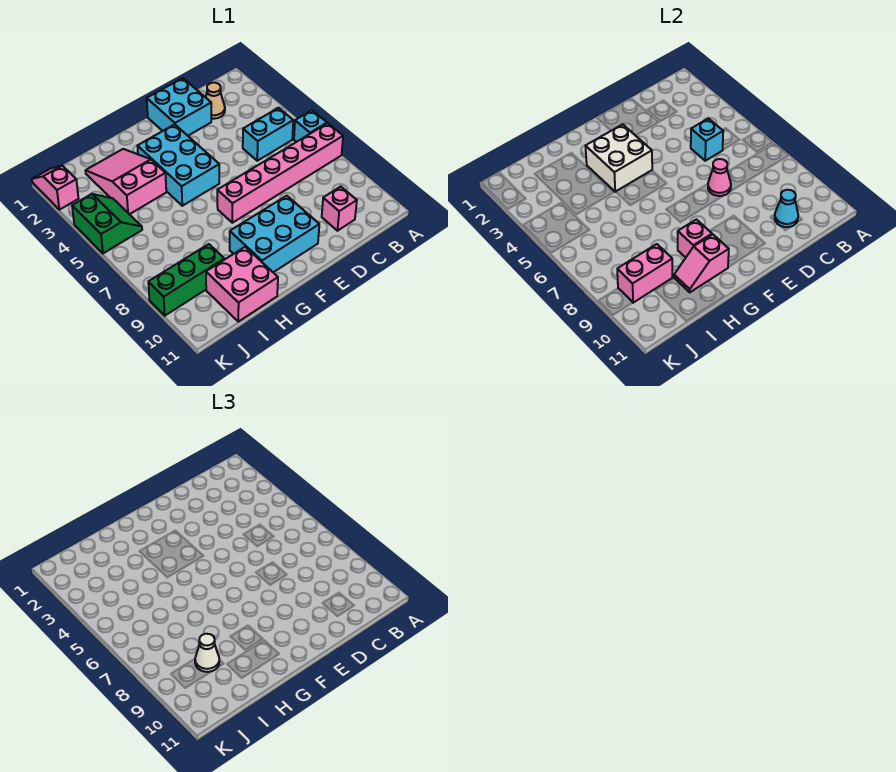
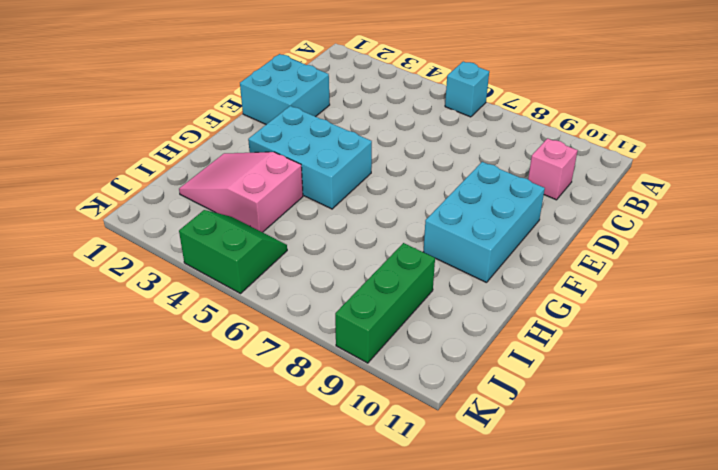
none -> pink 1x6 brick [217,123,343,223]
none -> cyan 1x2 brick [243,108,293,161]
none -> tan 1x1 cone [206,83,225,119]

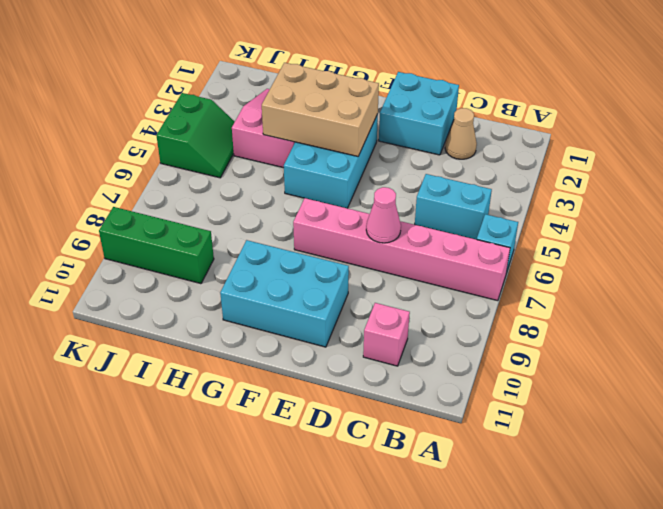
tan 2x3 brick [262,63,379,156] -> white 2x2 brick [585,124,652,192]
none -> pink 2x2 brick [206,247,278,322]
none -> pink 1x2 slope [32,166,79,210]
none -> cyan 1x1 brick [691,119,723,161]

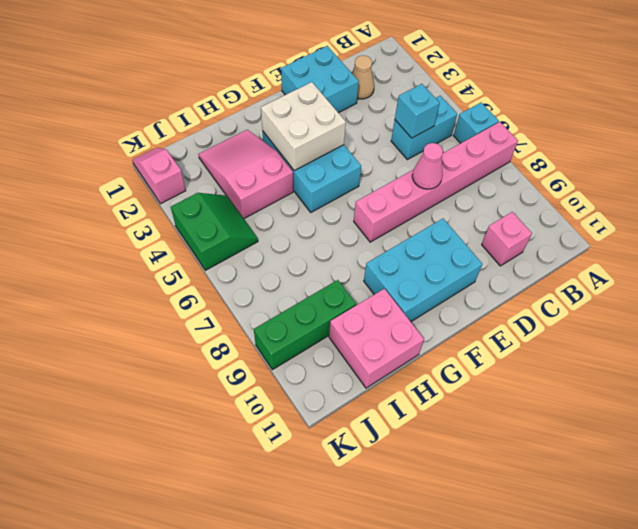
none -> cyan 1x1 cone [775,190,798,227]
none -> pink 1x1 brick [678,220,712,258]
none -> pink 1x2 slope [674,235,729,292]

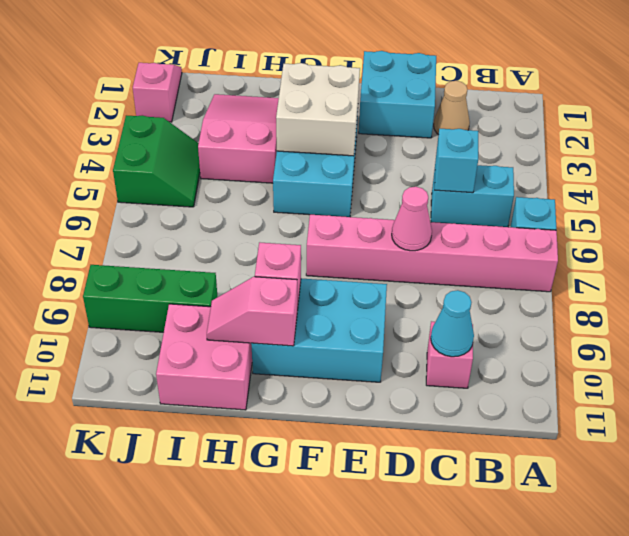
none -> pink 1x2 brick [617,244,672,303]
none -> white 1x1 cone [195,634,219,672]

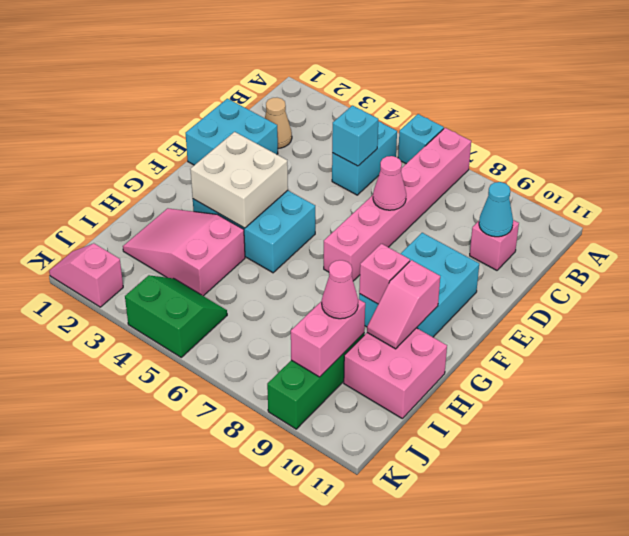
pink 1x1 cone [322,260,358,319] -> white 1x1 cone [195,634,219,672]

